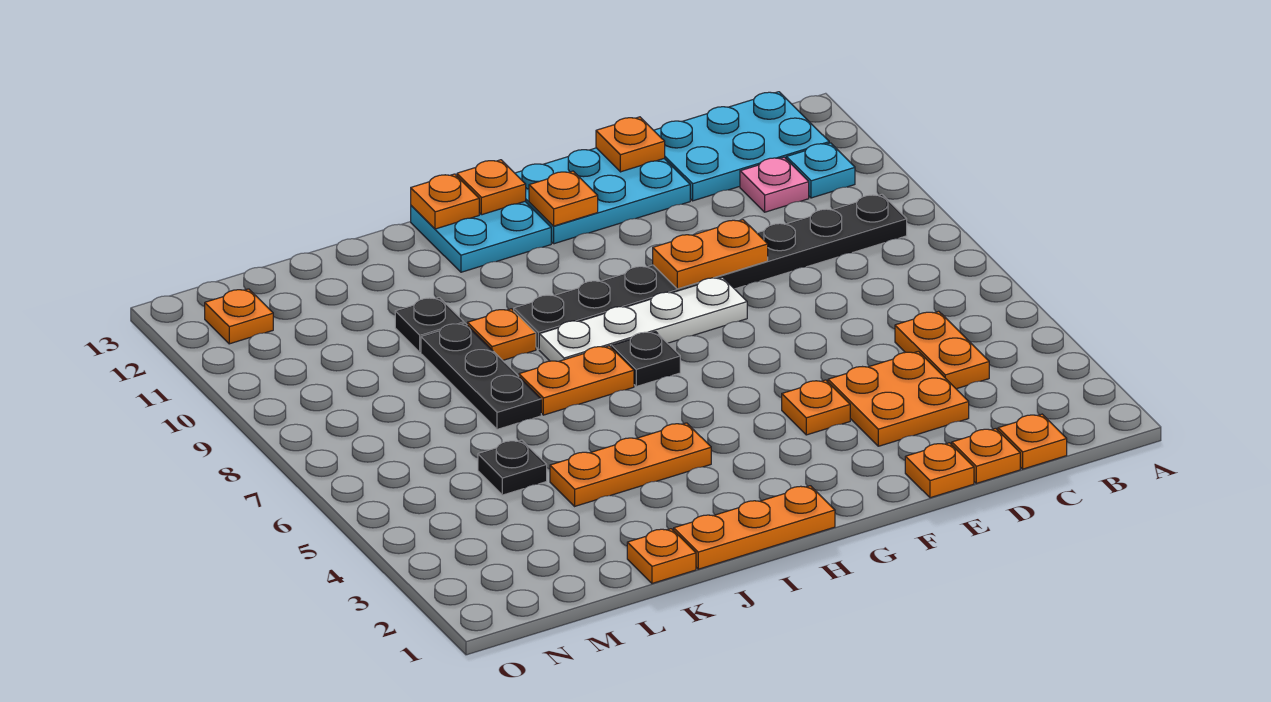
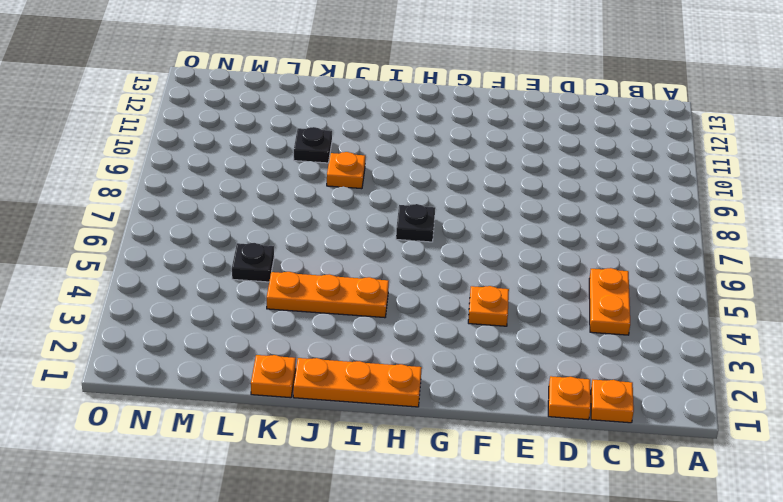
none -> black 1x8 plate [514,194,907,349]
none -> cyan 1x1 plate [786,143,855,198]
none -> cyan 2x3 plate [654,92,829,201]

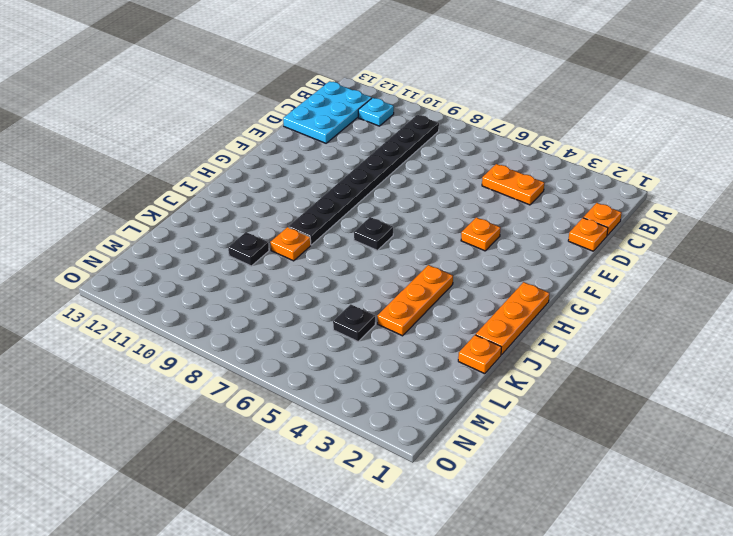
none -> pink 1x1 plate [740,157,809,212]
none -> orange 2x2 plate [828,351,969,446]
none -> orange 1x1 plate [905,443,974,498]

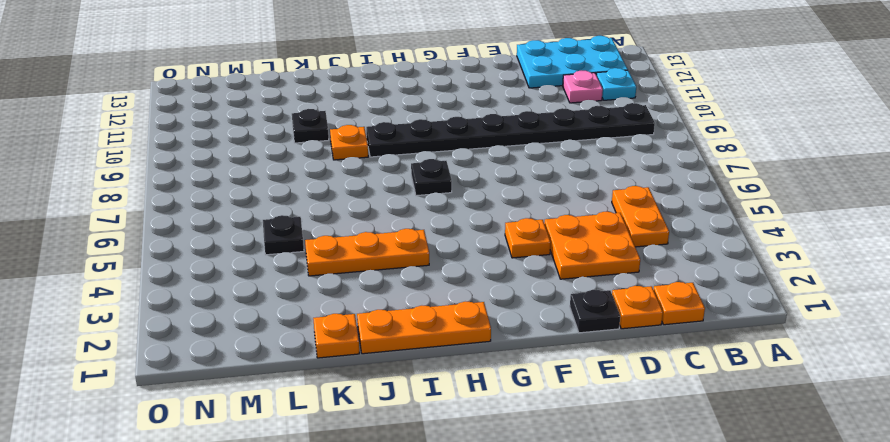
black 1x1 plate [570,290,620,333] -> orange 1x1 plate [905,443,974,498]
none -> cyan 2x3 plate [515,148,690,244]
none -> white 1x4 plate [539,277,747,361]
none -> cyan 2x2 plate [411,202,551,272]

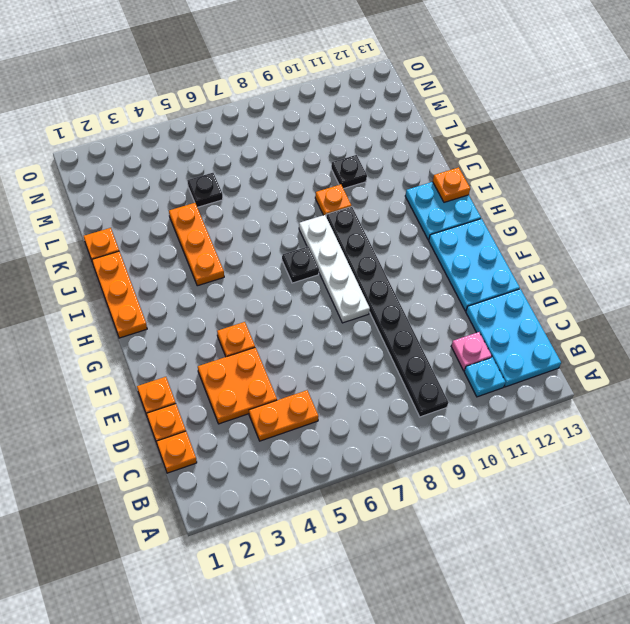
none -> orange 1x2 plate [519,346,634,415]
none -> black 1x3 plate [421,323,541,429]
none -> orange 1x1 plate [205,289,273,344]

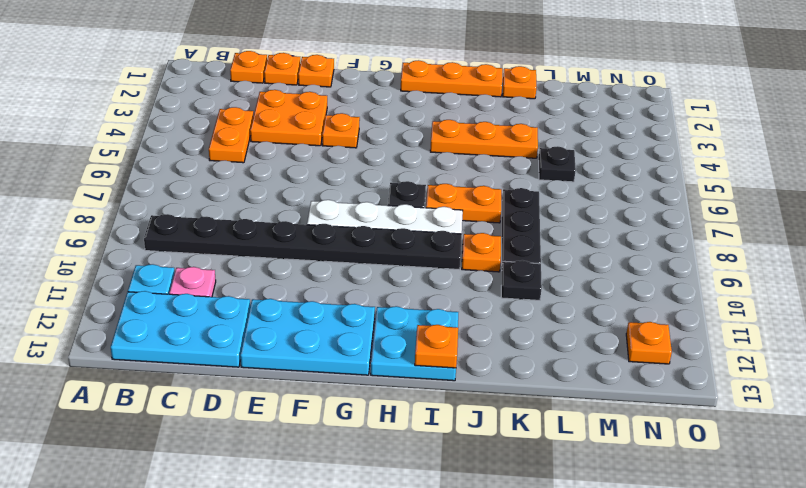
none -> orange 1x2 plate [653,220,768,289]
none -> orange 1x1 plate [596,117,665,172]
none -> orange 1x1 plate [529,171,598,226]

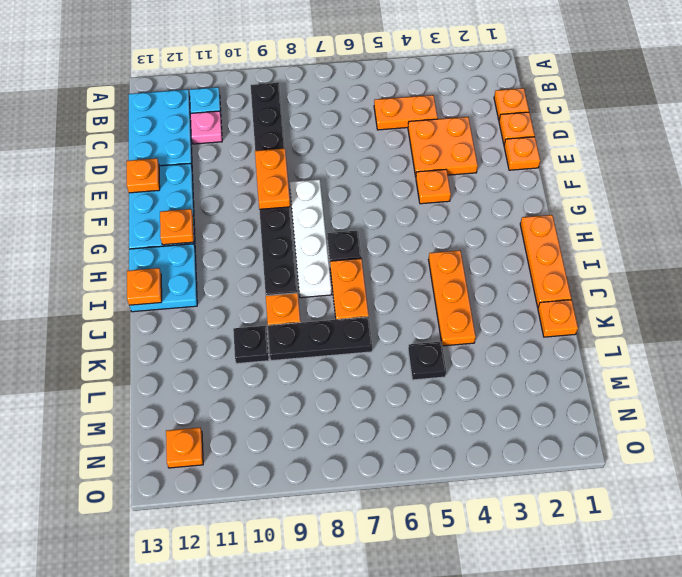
none -> orange 1x1 plate [457,160,526,215]

